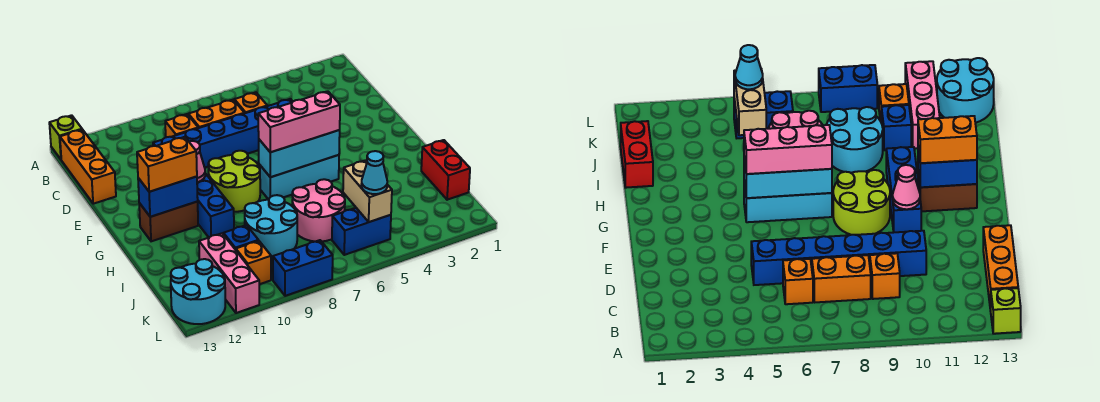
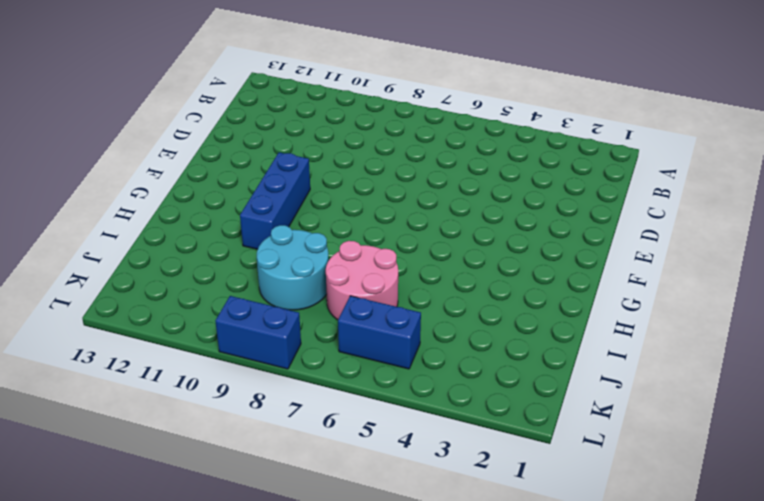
none -> lime 1x1 brick [49,115,82,159]
none -> orange 1x3 brick [60,129,116,204]
none -> orange 1x1 brick [234,92,267,113]

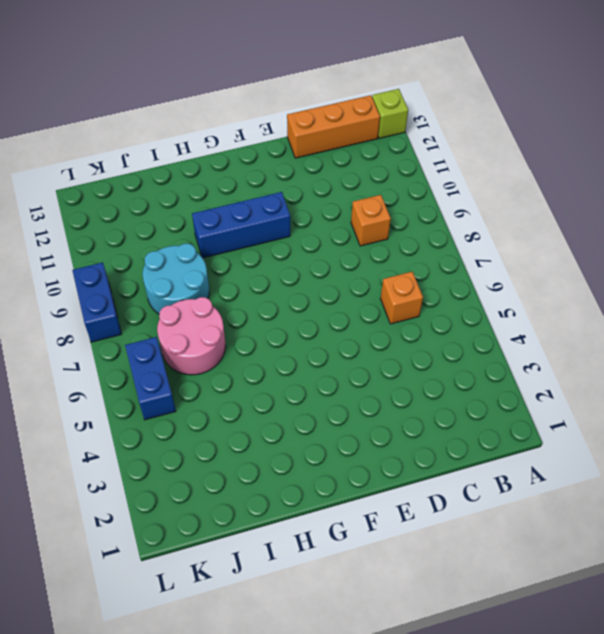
none -> orange 1x2 brick [188,100,244,128]
none -> blue 1x6 brick [153,99,293,167]
none -> lime 2x2 round brick [208,151,260,212]

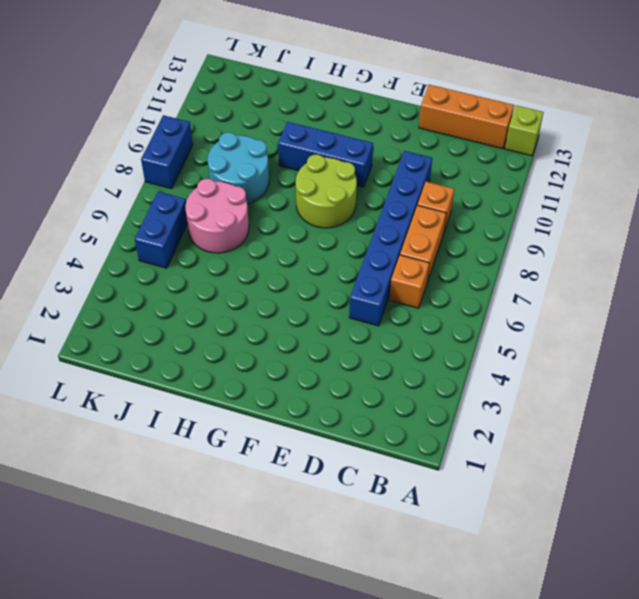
none -> cyan 1x3 brick [259,155,339,200]
none -> brown 1x2 brick [139,202,198,241]
none -> red 1x2 brick [421,140,470,200]

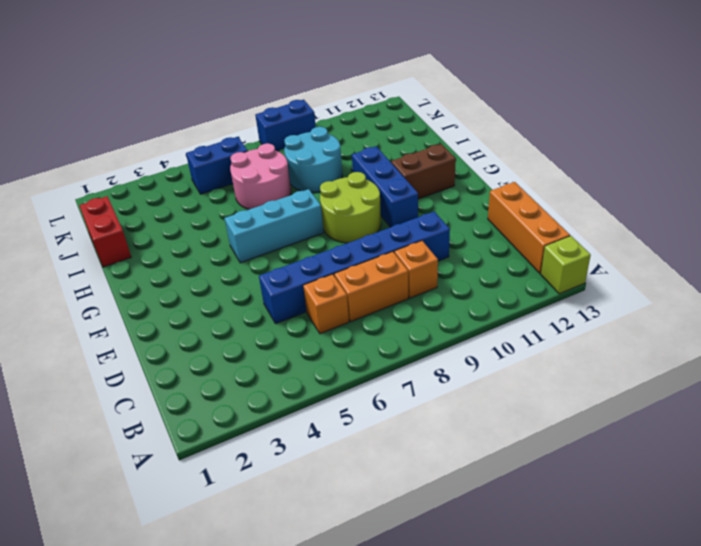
none -> blue 1x1 brick [224,225,258,250]
none -> pink 1x3 brick [199,233,259,313]
none -> orange 1x1 brick [236,241,271,284]

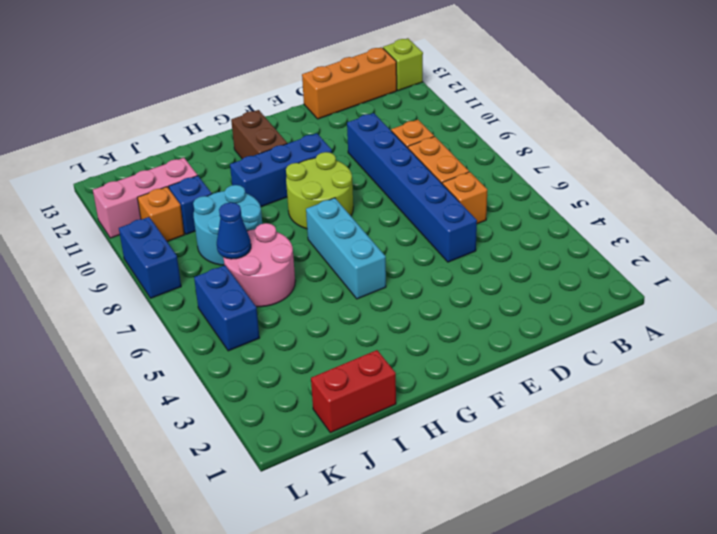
blue 1x1 cone [217,202,251,259] -> none
none -> cyan 2x2 round brick [171,259,225,324]
none -> pink 1x1 cone [189,141,205,182]
none -> cyan 1x3 brick [259,130,340,177]

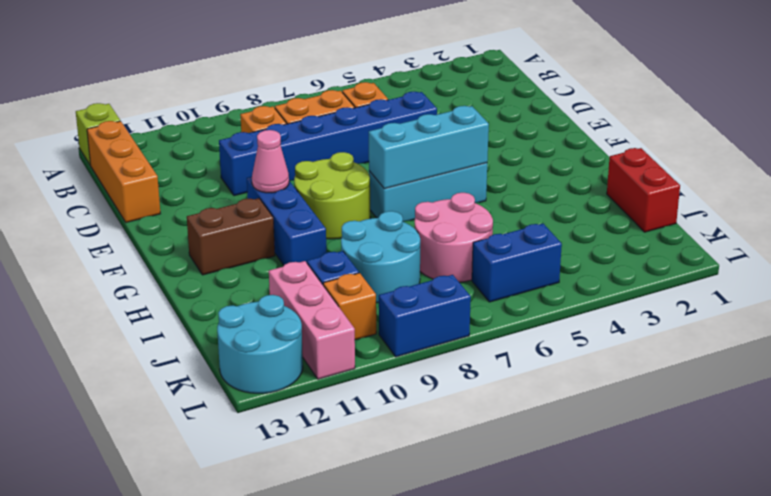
none -> blue 1x2 brick [138,177,198,217]
none -> tan 1x2 brick [343,160,392,222]
none -> pink 1x3 brick [258,91,340,152]

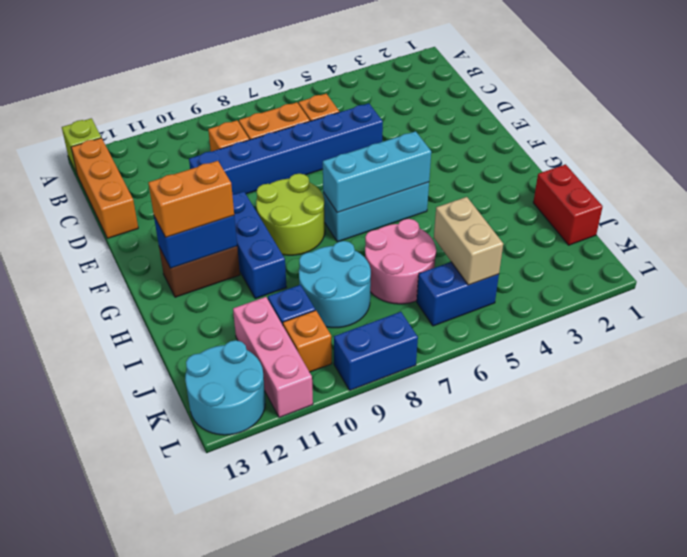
none -> pink 1x1 cone [189,141,205,182]
none -> pink 1x3 brick [258,91,340,152]
none -> cyan 1x1 cone [361,151,387,194]

